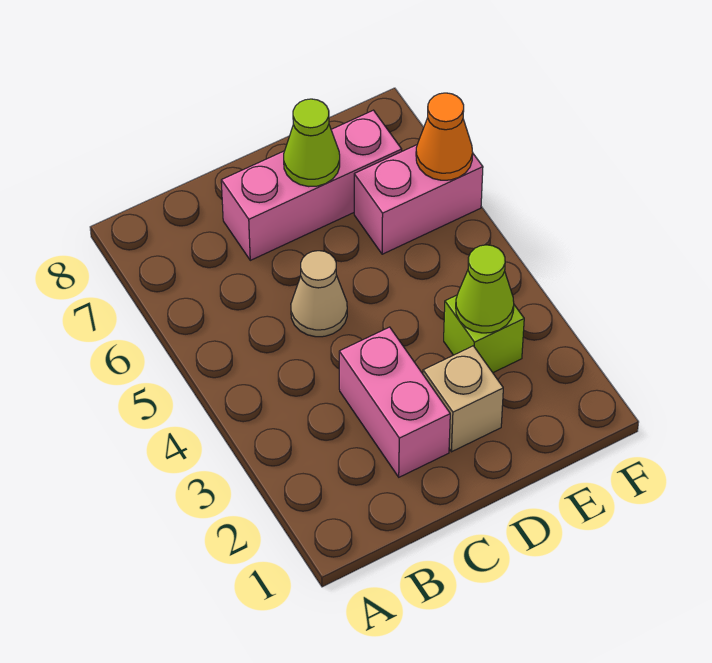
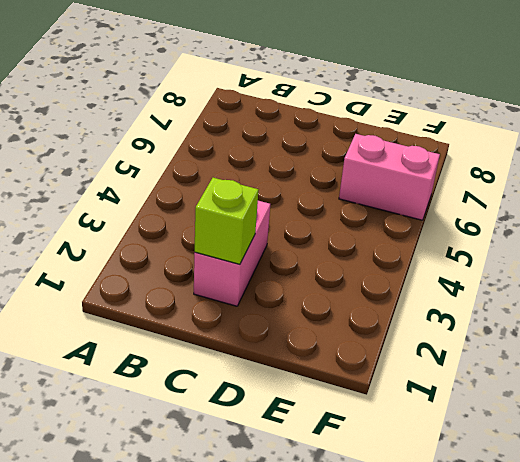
lime 1x1 brick [195,178,258,264] -> lime 1x1 brick moved to [444,295,524,372]
none -> tan 1x1 cone [291,251,347,337]
none -> pink 1x3 brick [221,110,402,260]

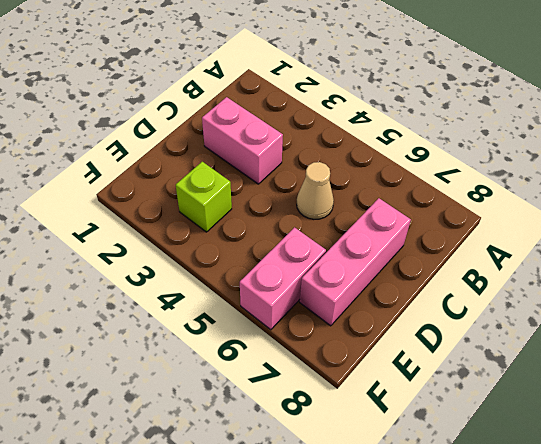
none -> tan 1x1 brick [423,346,503,452]
none -> lime 1x1 cone [284,99,340,187]

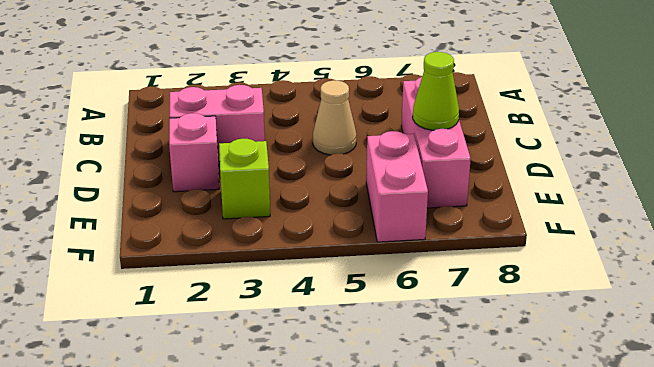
pink 1x1 brick [169,113,219,192] -> tan 1x1 brick [423,346,503,452]
none -> lime 1x1 cone [456,245,514,333]
none -> orange 1x1 cone [416,93,473,180]

